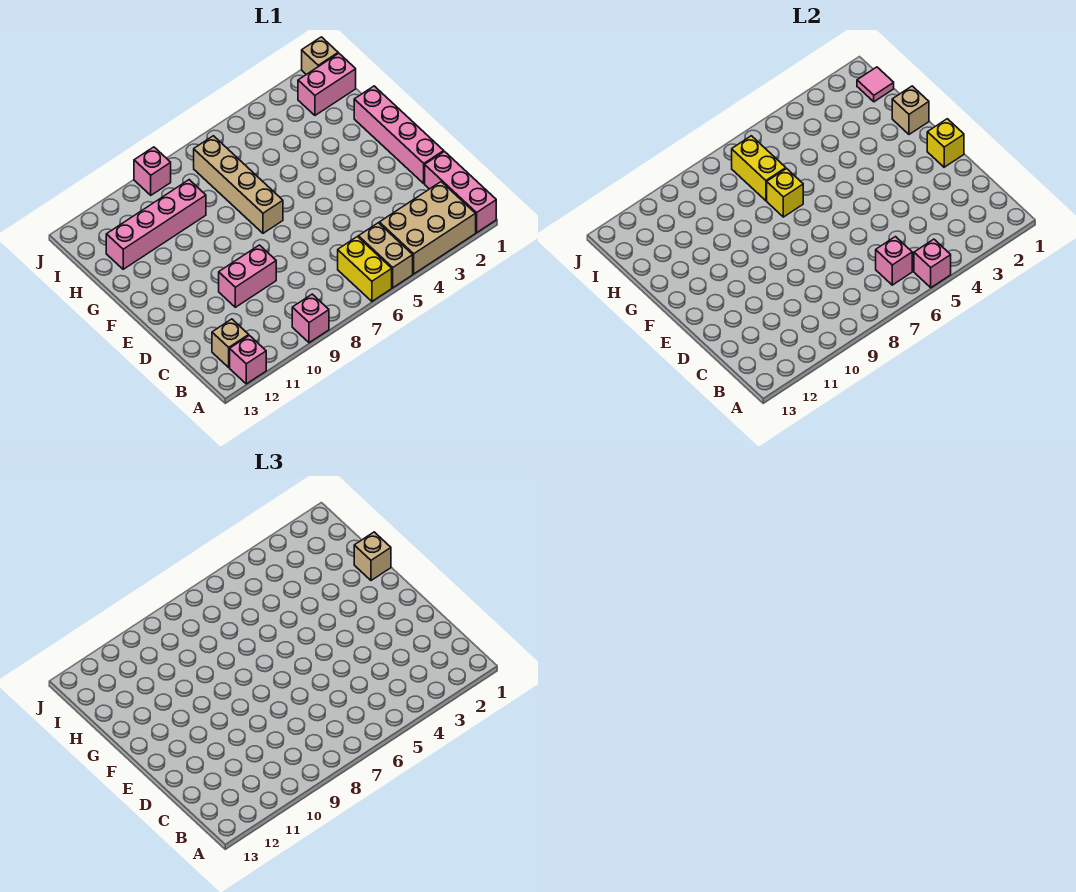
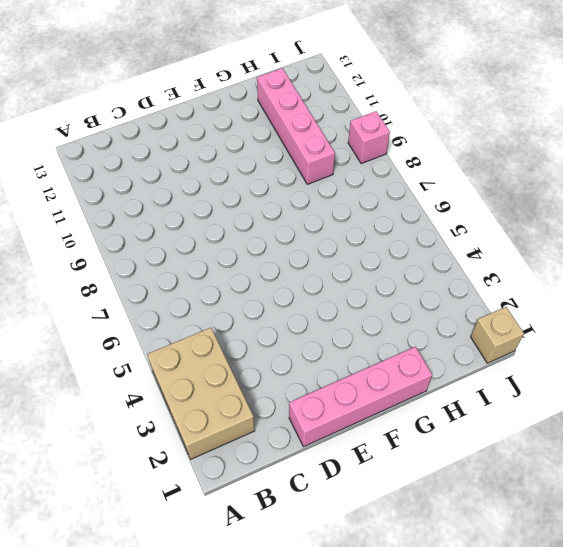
none -> pink 1x3 brick [425,152,496,233]
none -> tan 1x2 brick [358,223,413,288]
none -> yellow 1x2 brick [338,237,392,301]

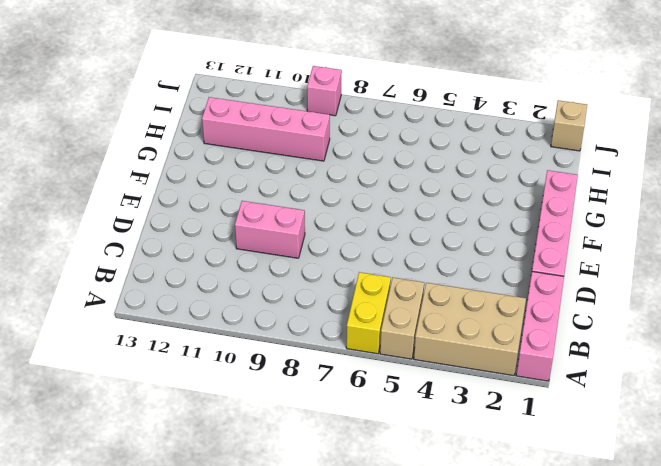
none -> pink 1x1 brick [292,294,329,343]
none -> pink 1x1 brick [230,335,266,384]
none -> tan 1x1 brick [212,319,249,367]

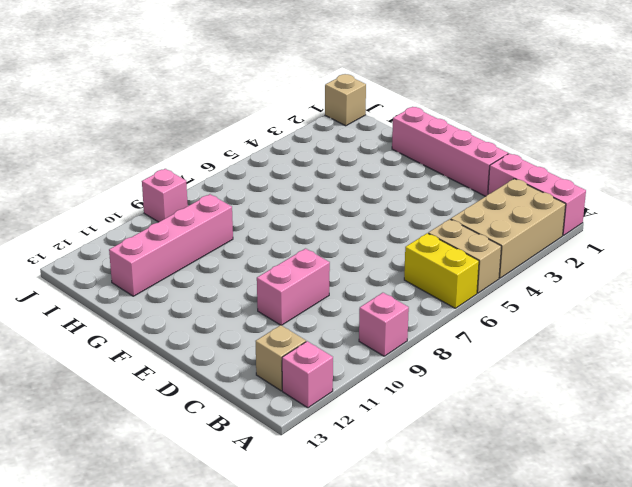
none -> tan 1x4 brick [194,136,283,233]
none -> pink 1x2 brick [298,53,356,115]
none -> pink 1x1 brick [914,239,951,288]

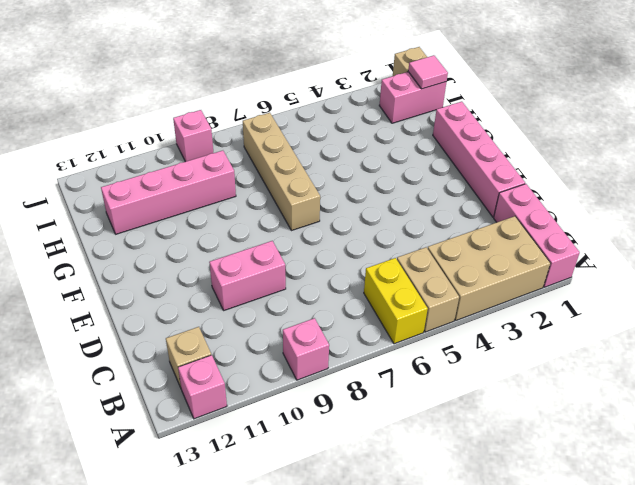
none -> pink 1x1 brick [914,239,951,288]
none -> pink 1x1 brick [876,237,912,285]
none -> yellow 1x1 brick [927,119,964,167]

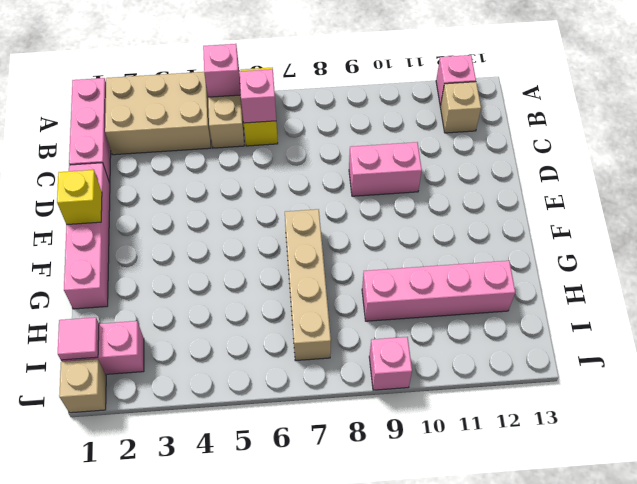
none -> pink 1x1 brick [292,294,329,343]
none -> tan 1x1 brick [892,86,929,134]
none -> yellow 1x1 brick [767,169,803,217]

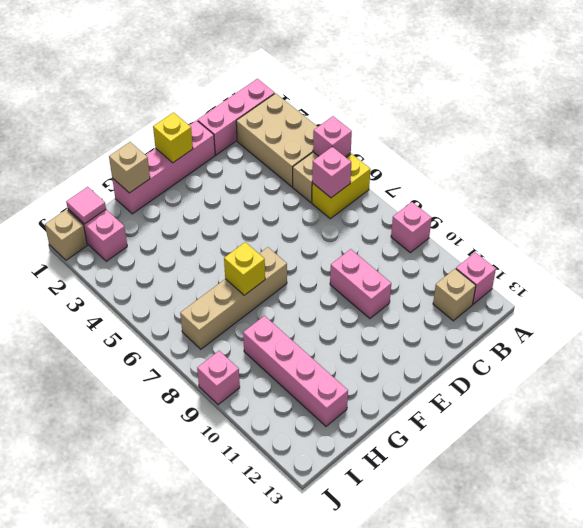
none -> yellow 1x2 brick [732,136,786,201]
none -> tan 1x1 brick [354,532,391,580]

